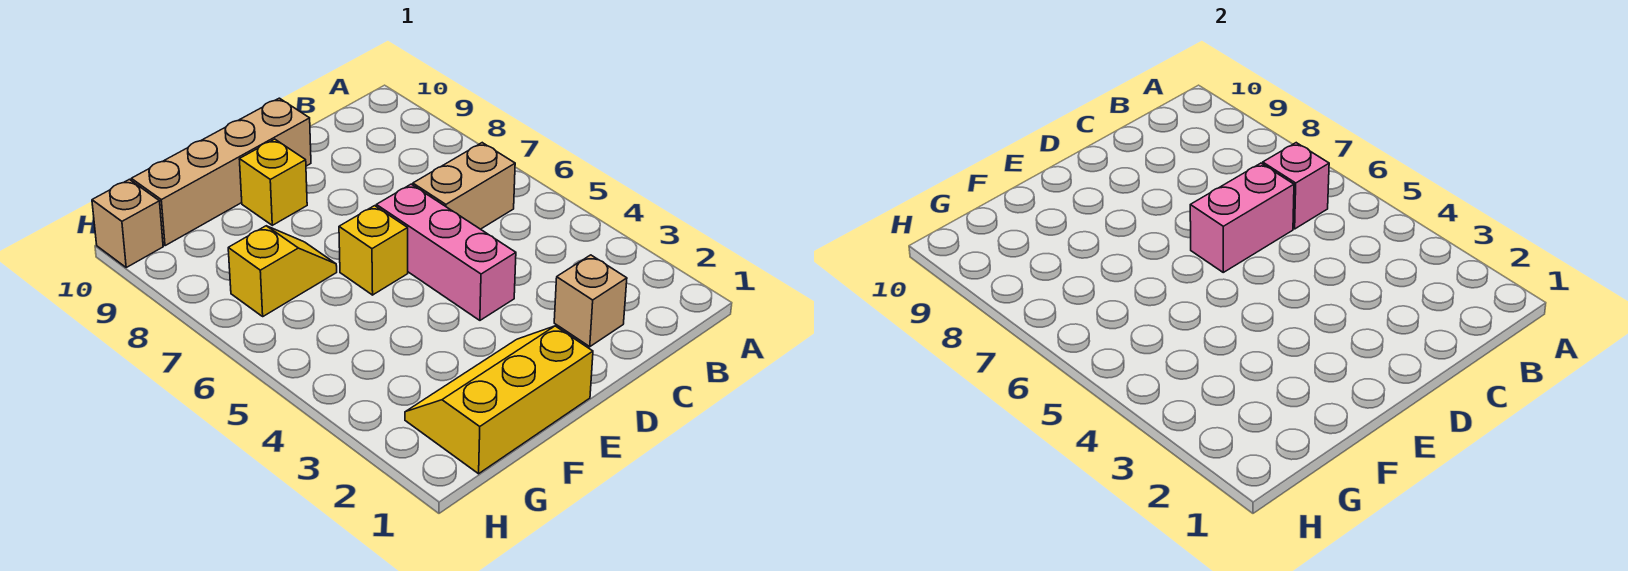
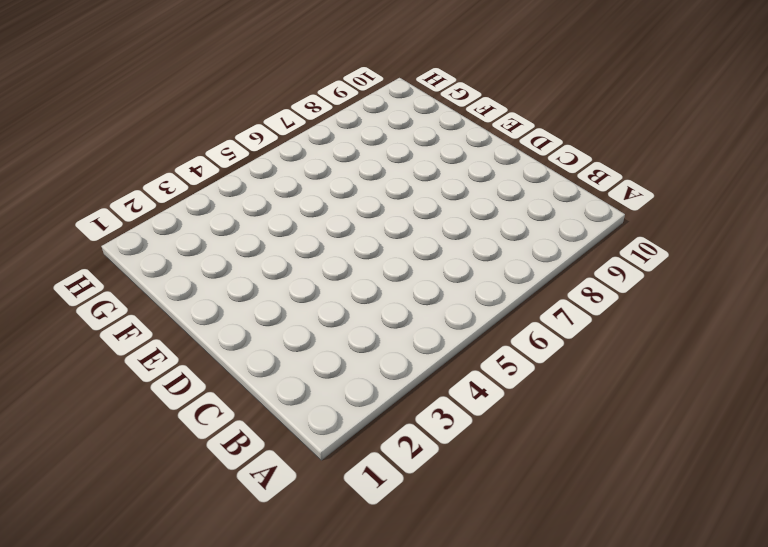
none -> tan 1x2 brick [413,143,515,229]
none -> tan 1x1 brick [554,255,627,347]

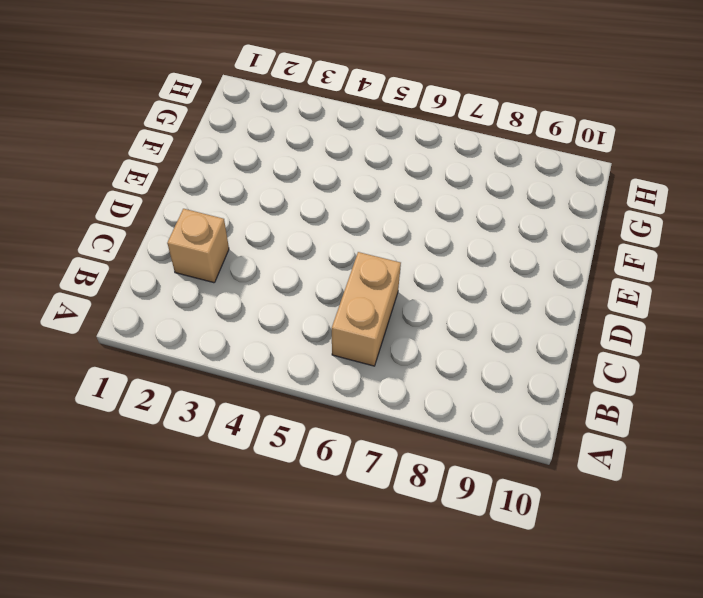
none -> pink 1x3 brick [376,184,516,320]
none -> tan 1x4 brick [131,98,311,246]

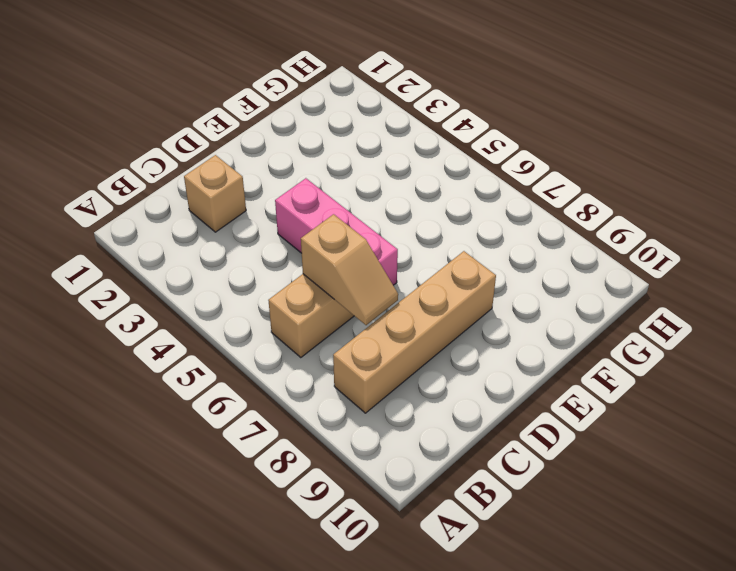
tan 1x4 brick [333,251,496,413] -> tan 1x4 brick moved to [131,98,311,246]
tan 1x2 slope [301,214,398,325] -> pink 1x2 brick [1190,163,1294,272]
none -> yellow 2x3 slope [405,326,593,474]
none -> yellow 1x1 brick [339,206,408,295]

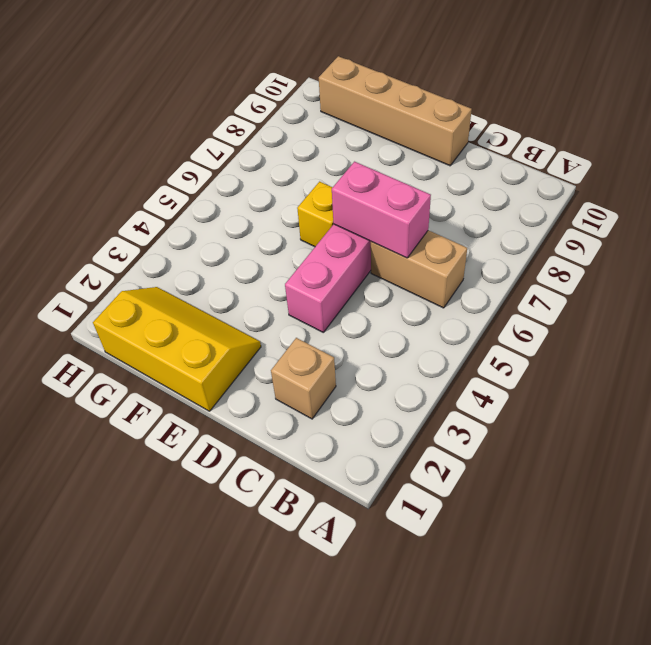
none -> yellow 1x1 brick [239,139,307,225]
none -> yellow 1x2 slope [228,226,337,316]

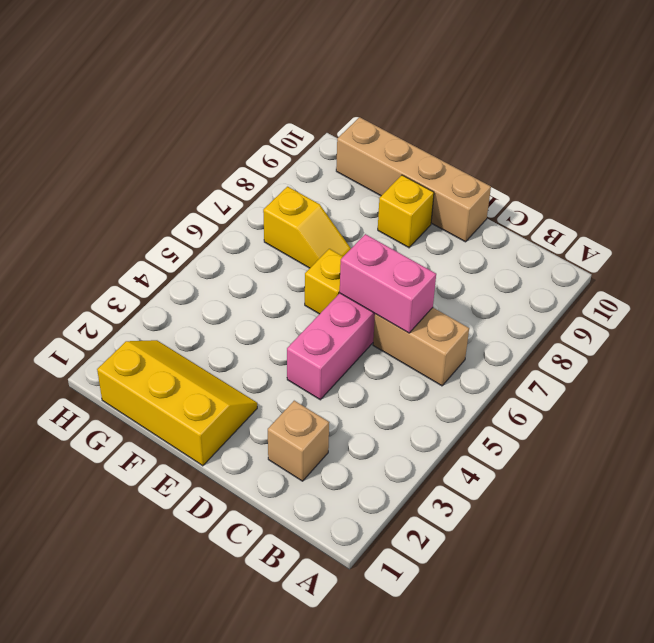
none -> tan 1x1 brick [92,179,163,267]
none -> pink 1x1 brick [1263,143,1329,229]

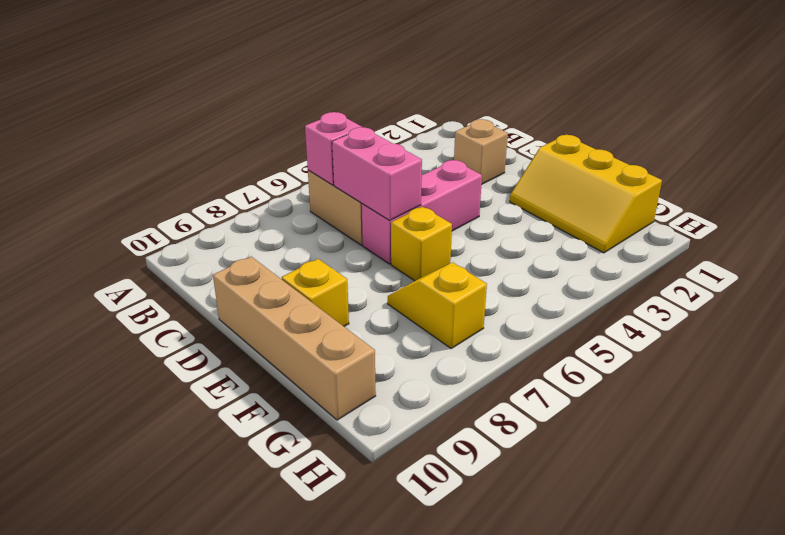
none -> tan 1x1 brick [92,179,163,267]

